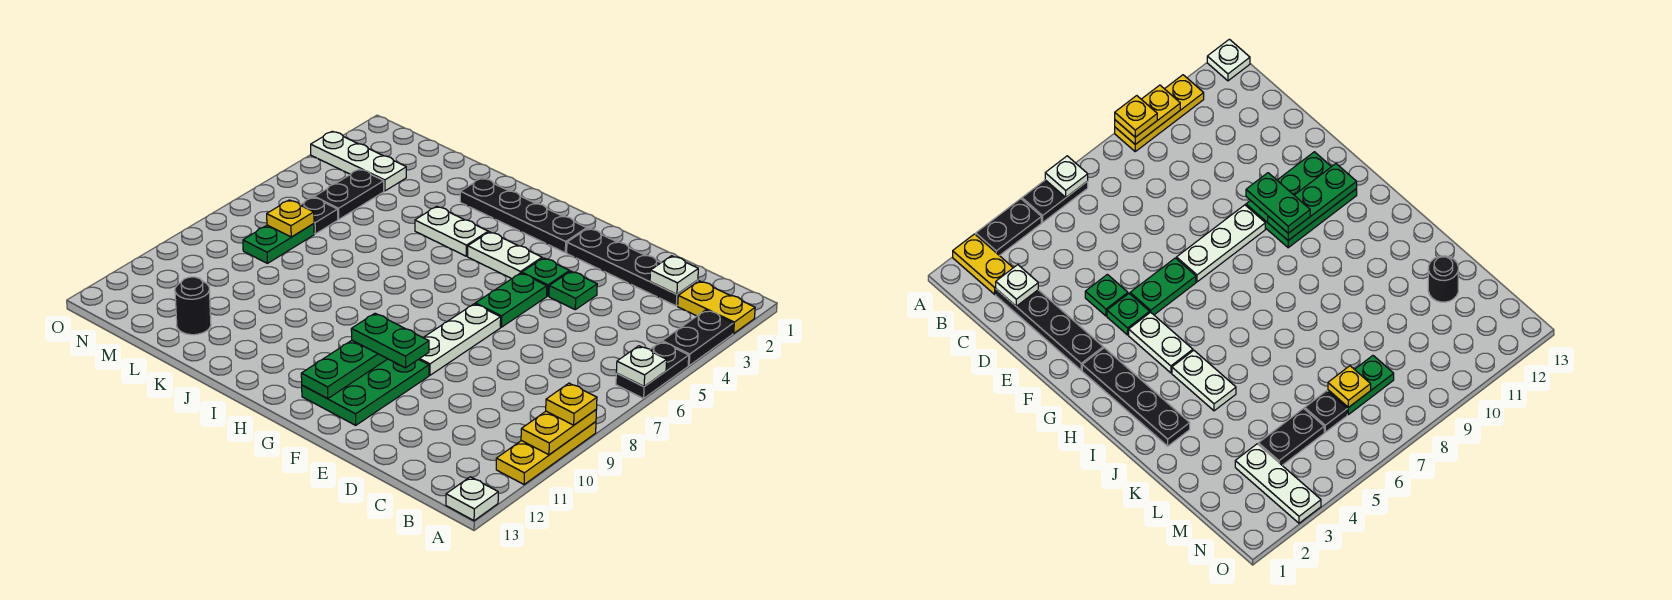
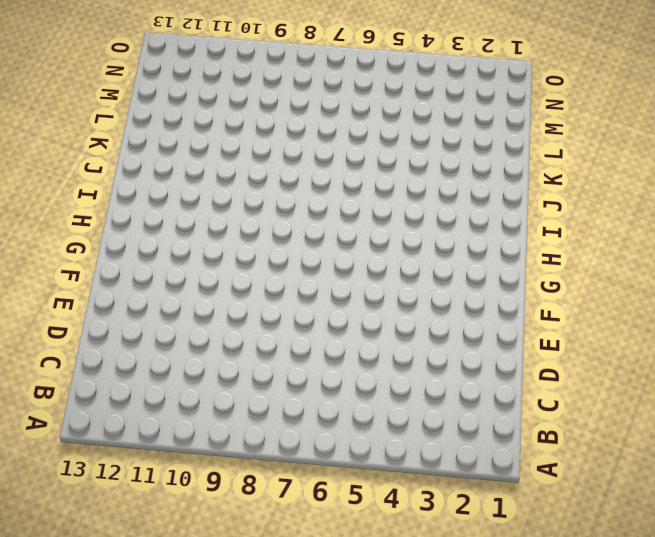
none -> yellow 1x2 plate [678,281,755,333]
none -> black 1x2 plate [662,310,733,365]
none -> black 1x2 plate [616,342,689,398]

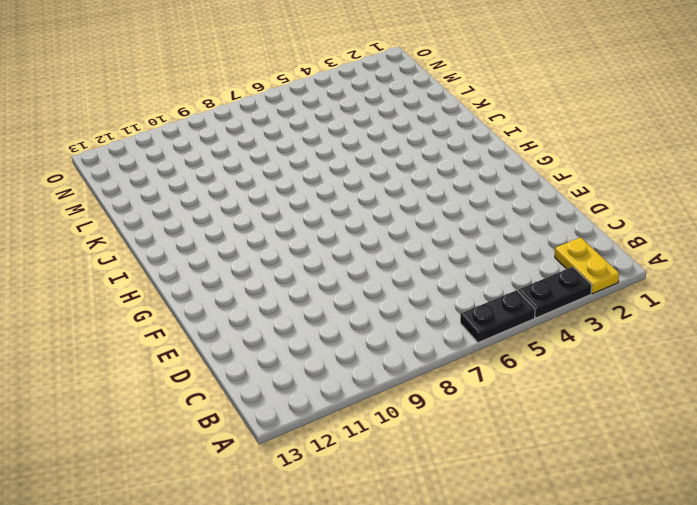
none -> yellow 1x3 plate [496,422,596,484]
none -> white 1x1 plate [446,477,498,521]
none -> black 1x4 plate [567,228,698,306]

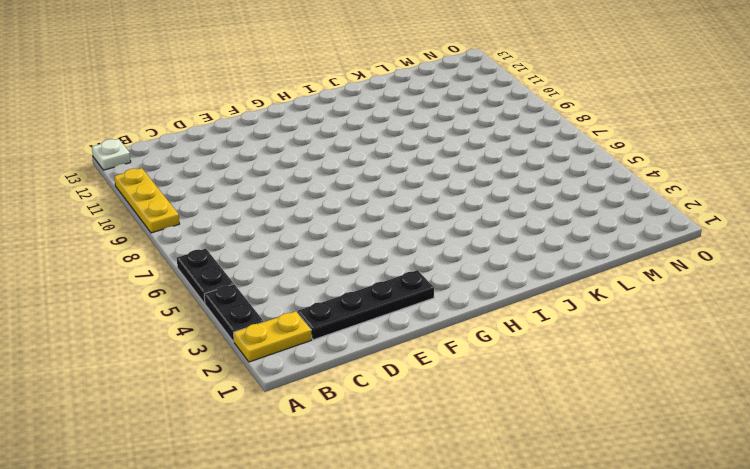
none -> green 1x1 plate [549,271,597,310]
none -> green 1x1 plate [522,258,570,296]
none -> green 1x2 plate [475,273,547,327]

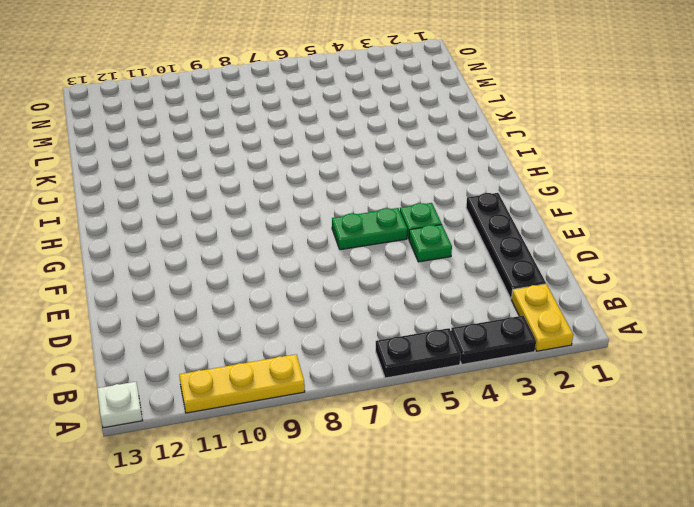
none -> white 1x3 plate [419,304,501,375]
none -> green 2x3 plate [302,359,429,425]
none -> black 1x4 plate [460,178,587,253]

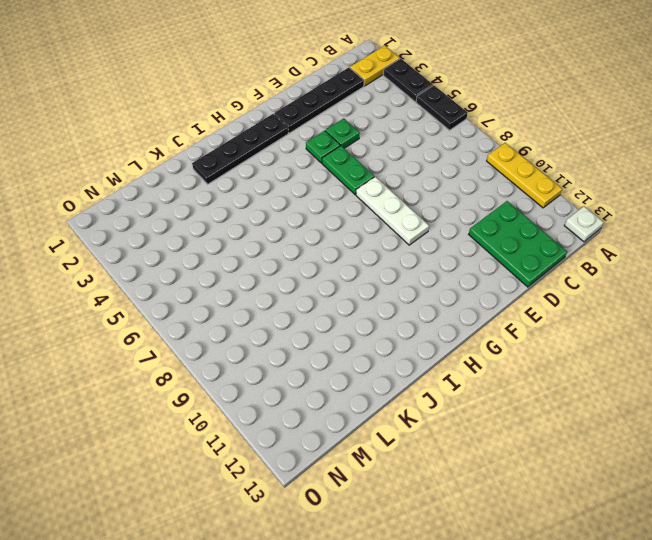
green 2x3 plate [469,201,567,287] -> green 2x3 plate moved to [302,359,429,425]
none -> white 1x2 plate [468,232,542,279]
none -> white 1x2 plate [415,206,488,256]
none -> black 1x1 round brick [175,277,211,335]

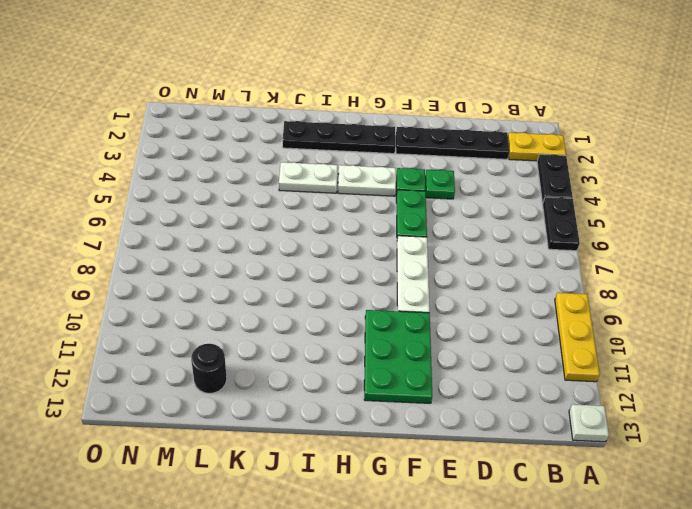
none -> white 1x3 plate [311,131,406,191]
none -> black 1x2 plate [314,169,384,219]
none -> black 1x1 plate [301,197,338,234]

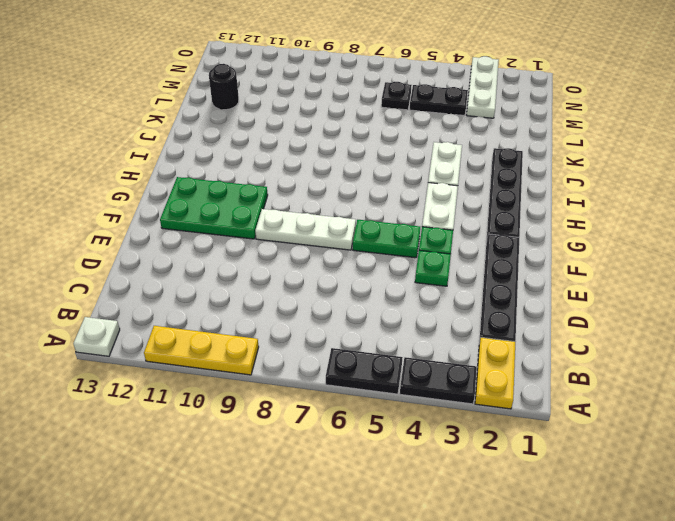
none -> green 1x2 plate [243,224,314,263]
none -> white 1x1 plate [616,346,667,386]
none -> yellow 1x2 plate [521,410,596,455]

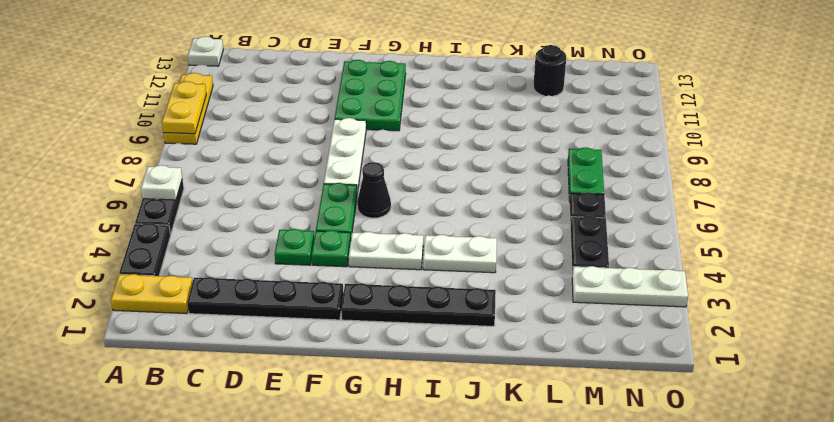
black 1x1 cone [357,162,391,218] -> none
none -> white 1x1 plate [650,256,698,294]
none -> green 1x3 plate [301,340,387,399]
none -> yellow 1x1 plate [267,200,314,237]

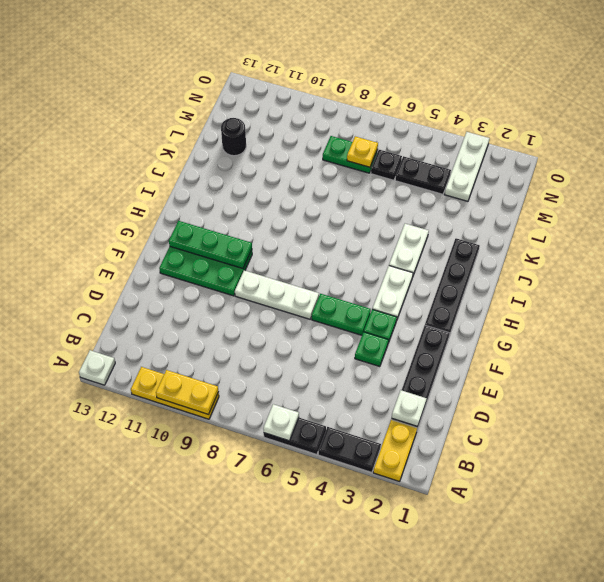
none -> yellow 1x1 plate [546,383,597,425]
none -> green 1x2 plate [351,313,429,368]

